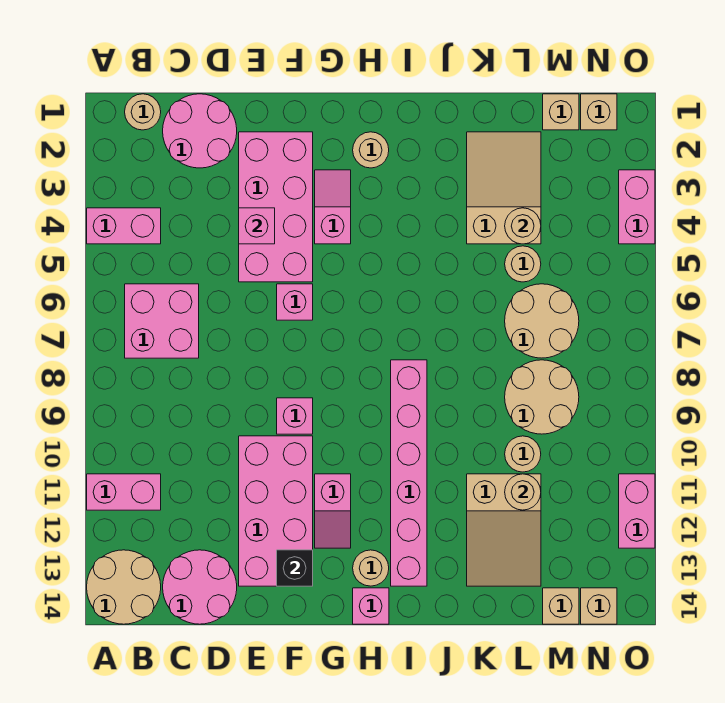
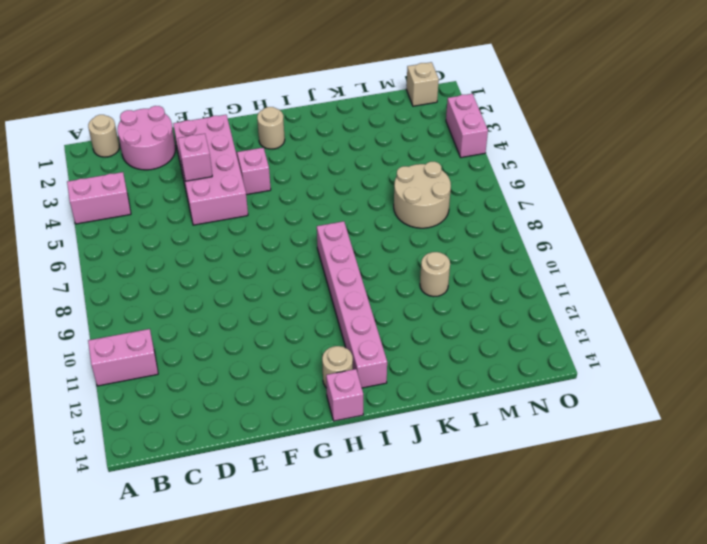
none -> tan 2x2 round brick [87,550,161,624]
none -> pink 2x2 brick [125,284,199,358]
none -> pink 2x2 round brick [163,550,237,624]
none -> pink 2x4 brick [239,436,313,586]

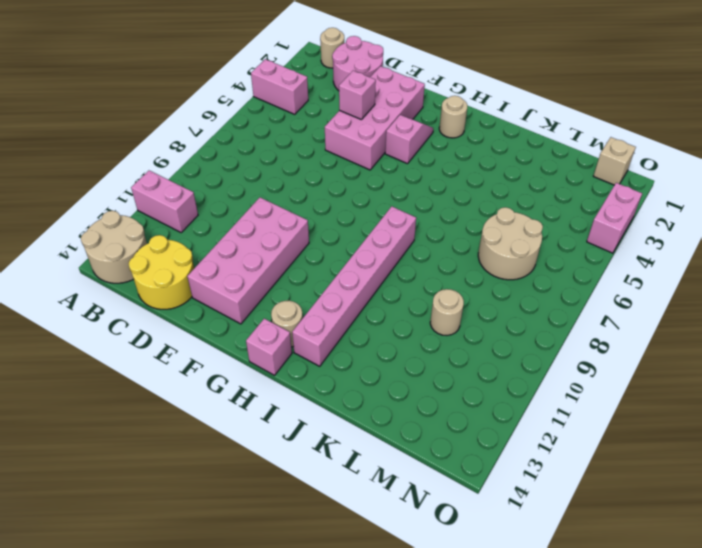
yellow 2x2 round brick [129,235,194,309] -> pink 2x2 round brick [163,550,237,624]
none -> pink 2x2 brick [125,284,199,358]
none -> pink 1x1 brick [277,284,313,320]
none -> pink 1x1 brick [277,398,313,434]
none -> pink 1x2 slope [315,474,351,548]

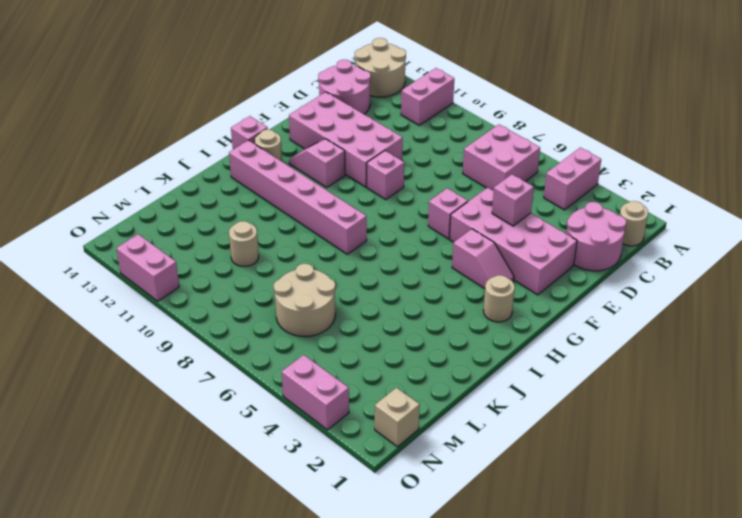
none -> tan 2x3 slope [467,132,541,244]
none -> tan 2x3 slope [467,474,541,586]
none -> tan 1x1 round brick [505,246,541,282]
none -> tan 2x2 round brick [505,360,579,434]

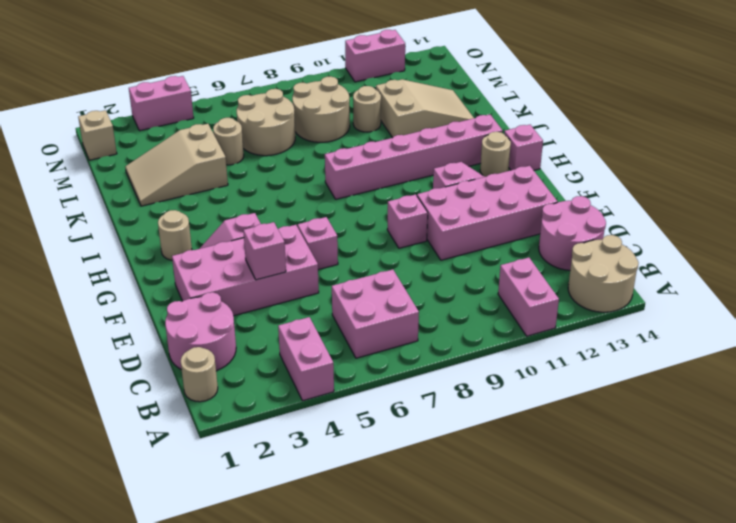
none -> tan 1x1 brick [543,94,579,130]
none -> tan 1x1 brick [543,588,579,624]
none -> tan 1x1 brick [581,588,617,624]
none -> black 1x1 brick [277,550,313,586]

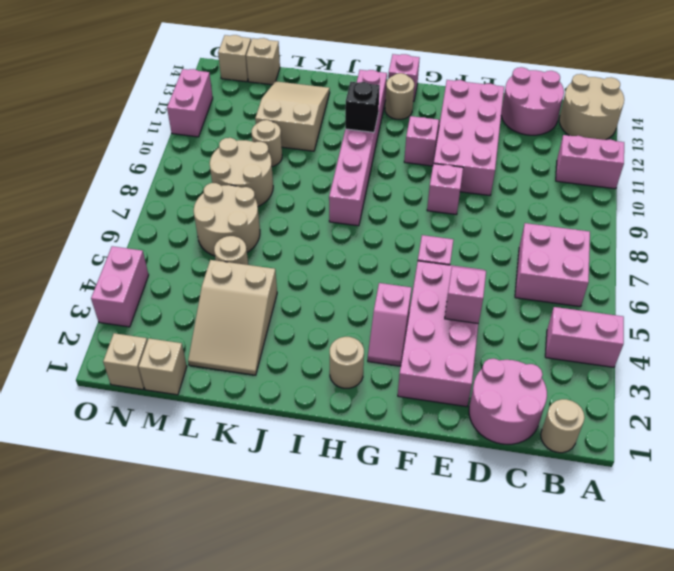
black 1x1 brick [345,82,380,132] -> black 1x1 brick moved to [277,550,313,586]
none -> tan 1x1 round brick [505,208,541,244]
none -> tan 1x1 round brick [505,474,541,510]

